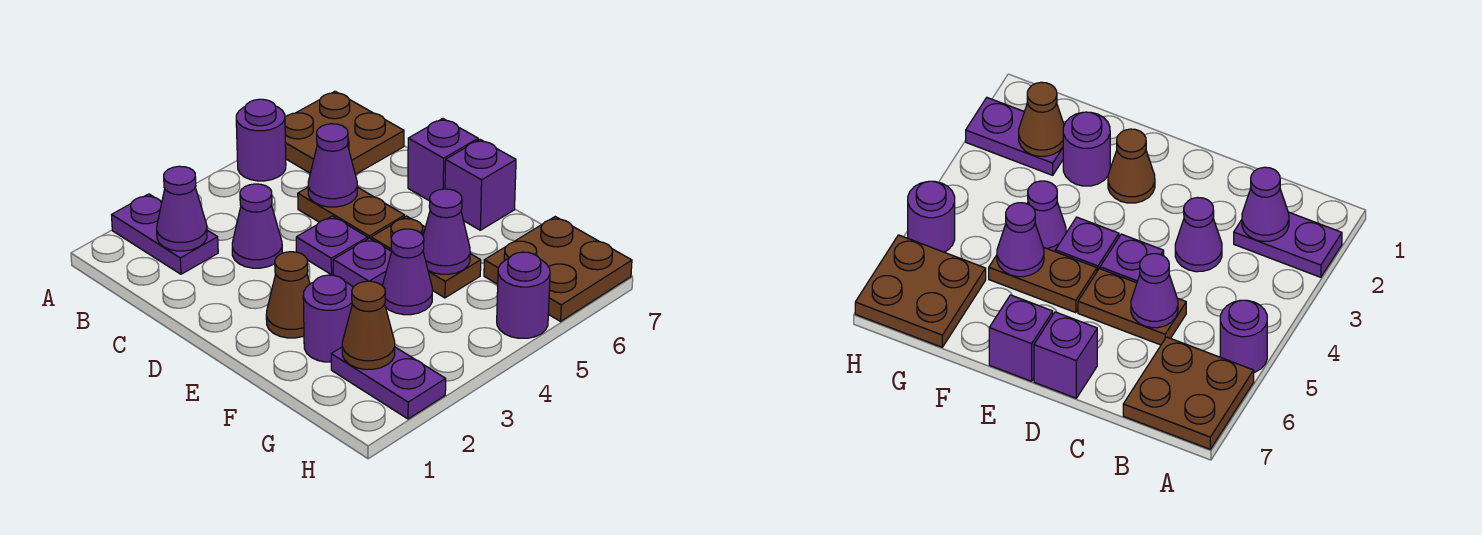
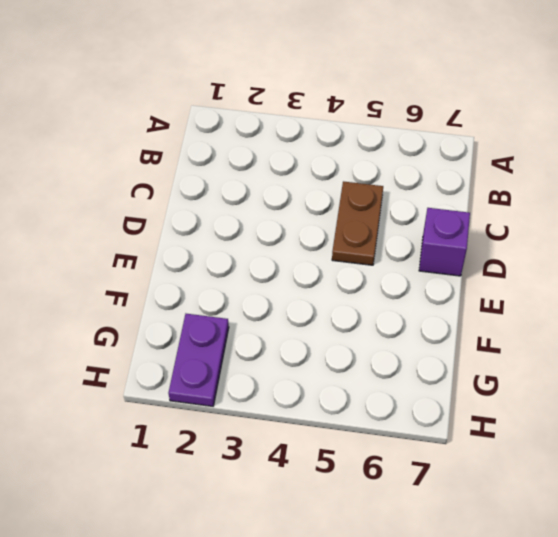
none -> purple 1x2 plate [112,194,218,274]
none -> purple 1x1 round brick [236,99,286,181]
none -> brown 2x2 plate [285,91,404,174]

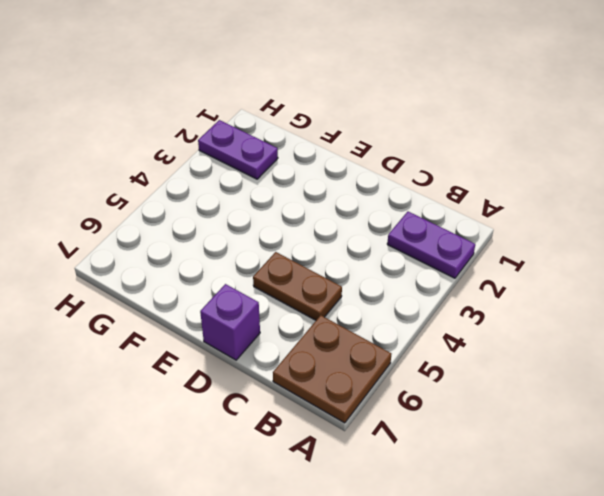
none -> purple 1x1 round brick [236,99,286,181]
none -> purple 1x1 cone [232,184,282,268]
none -> purple 1x1 plate [296,216,368,275]

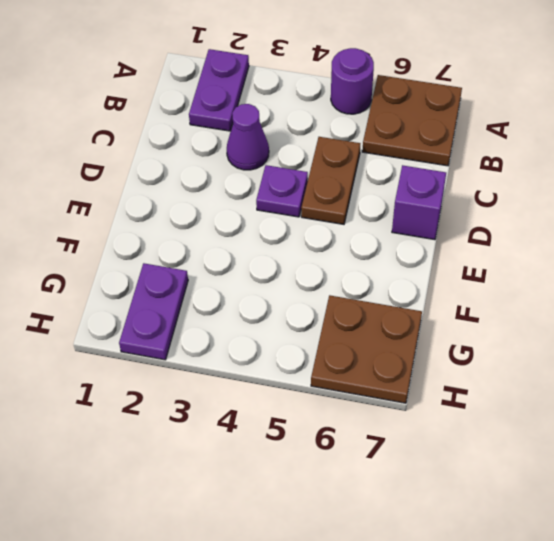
none -> brown 1x1 cone [266,252,310,338]
none -> purple 1x1 plate [333,238,392,287]
none -> brown 1x2 plate [371,216,481,298]

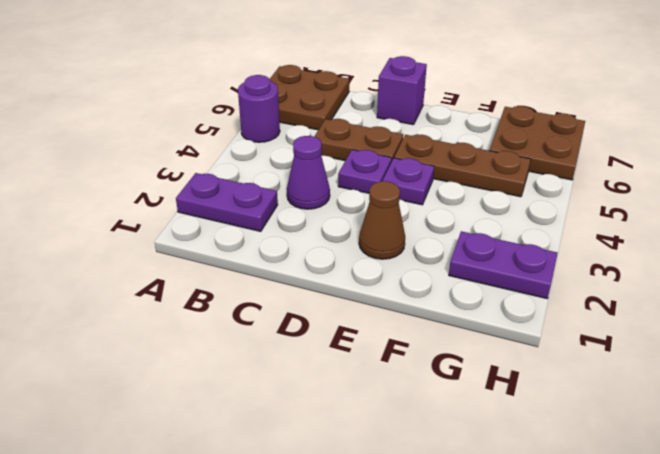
brown 1x3 plate [394,135,531,197] -> brown 1x2 plate [371,216,481,298]
none -> purple 1x1 brick [445,140,516,230]
none -> purple 1x1 round brick [303,275,353,362]
none -> purple 1x1 cone [382,229,432,315]

